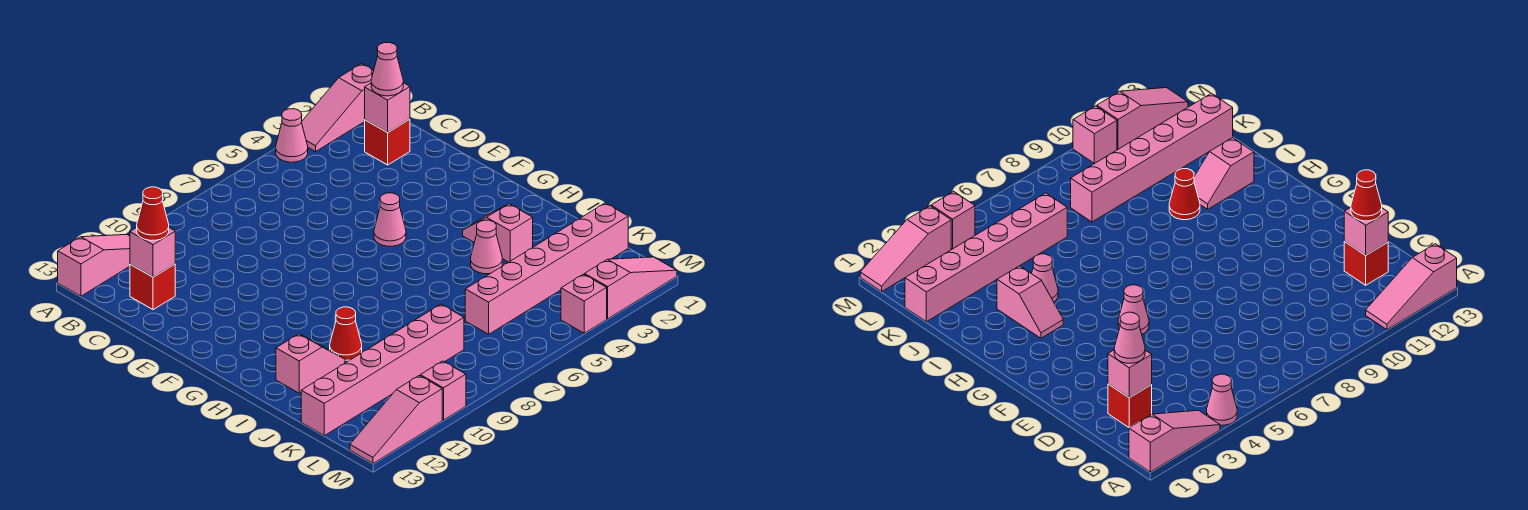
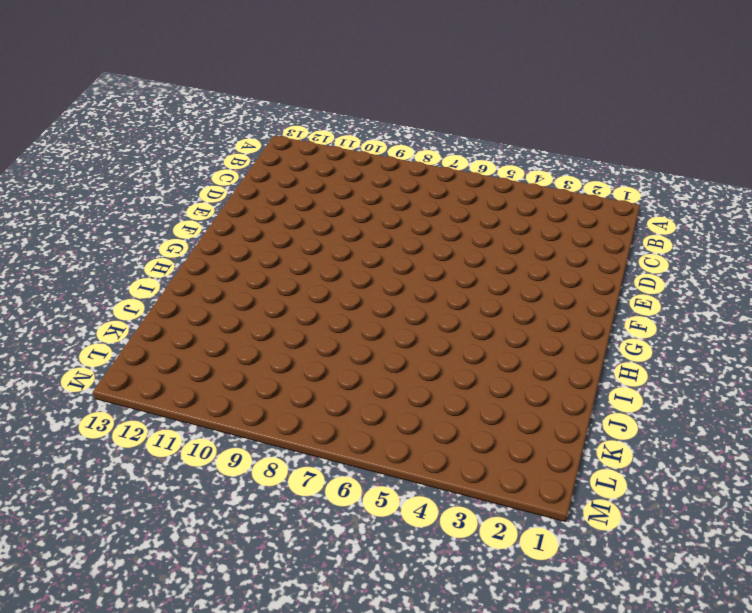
none -> pink 1x3 slope [301,64,374,152]
none -> pink 1x1 cone [276,109,308,162]
none -> pink 1x3 slope [58,235,130,296]

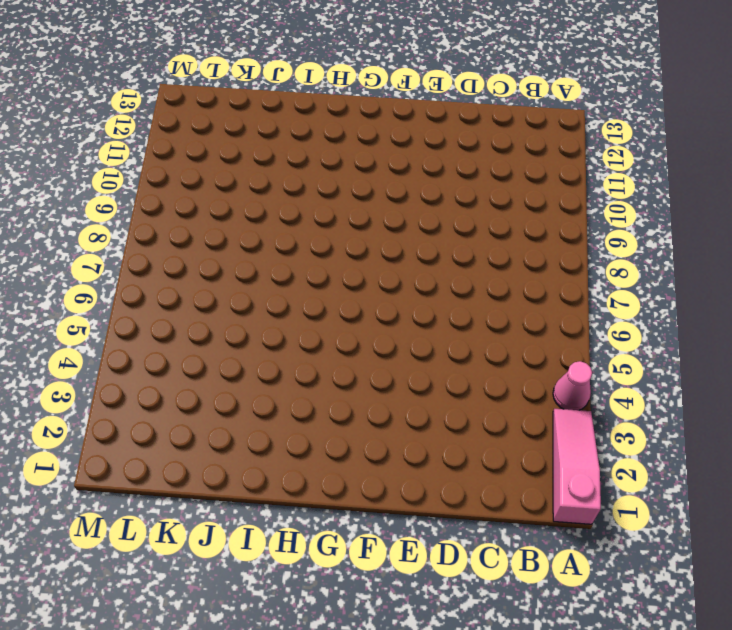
none -> pink 1x3 slope [58,235,130,296]
none -> red 1x1 brick [365,119,410,165]
none -> red 1x1 brick [130,264,175,310]

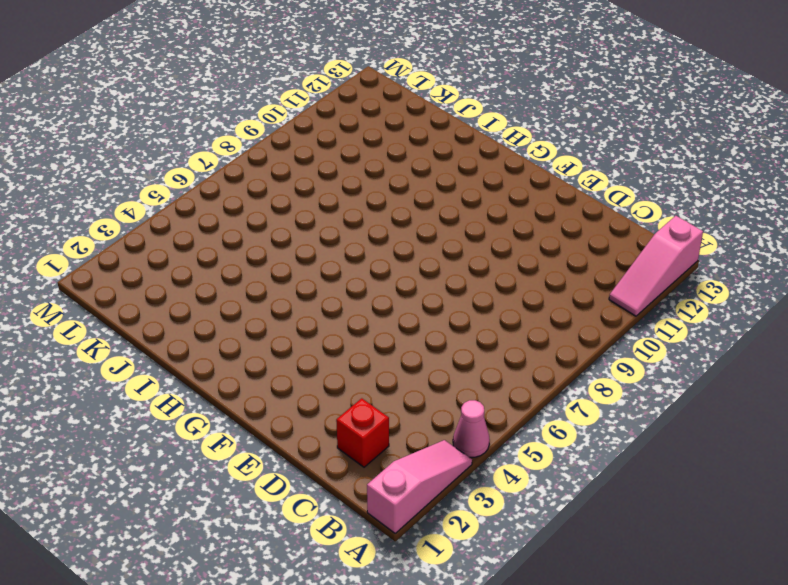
none -> red 1x1 brick [130,264,175,310]
none -> pink 1x1 cone [374,193,406,246]
none -> pink 1x2 slope [463,204,533,262]

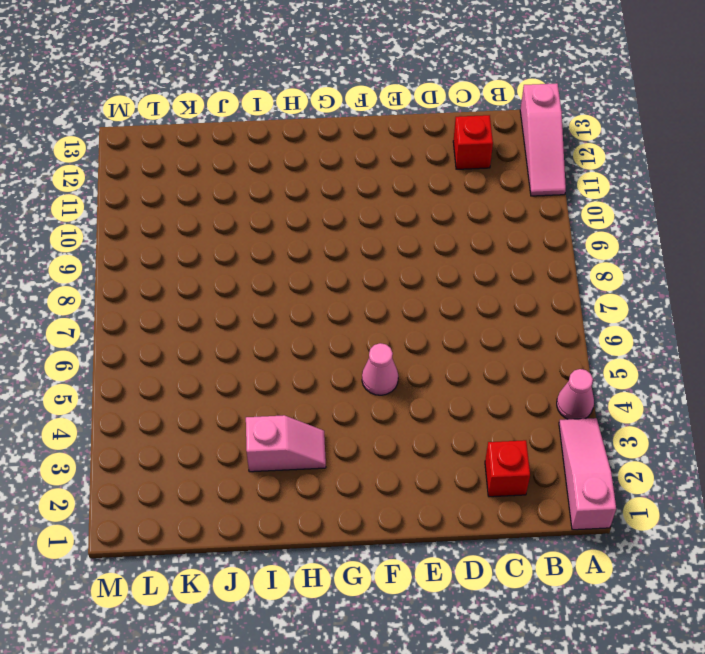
none -> pink 1x1 cone [471,220,502,274]
none -> red 1x1 cone [330,307,362,360]
none -> pink 1x2 slope [276,334,345,393]

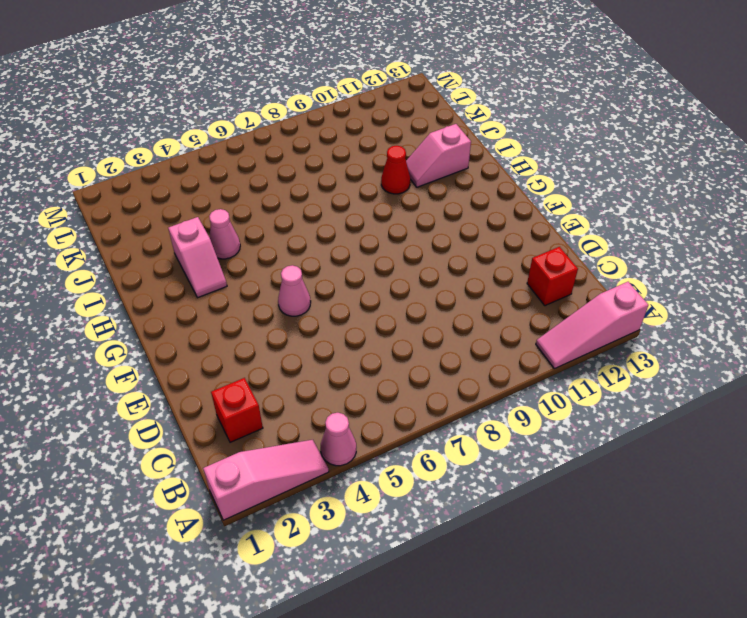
none -> pink 1x6 brick [465,203,628,334]
none -> pink 1x6 brick [301,304,464,436]
none -> pink 1x3 slope [585,257,677,319]

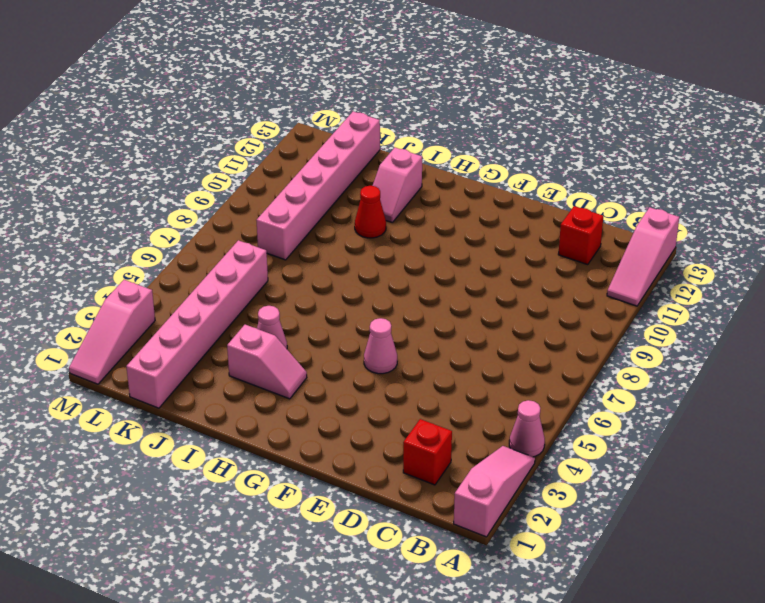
none -> pink 1x1 brick [561,274,607,333]
none -> pink 1x1 brick [420,361,466,420]
none -> pink 1x3 slope [350,376,442,463]

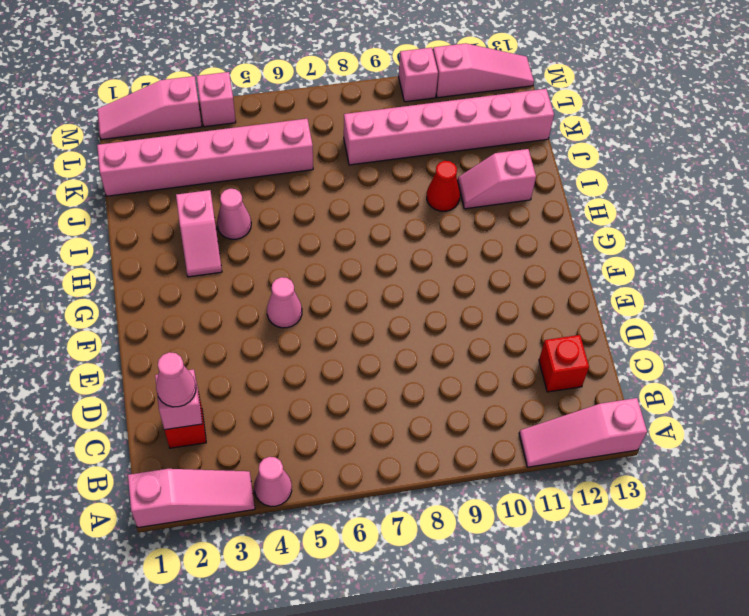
none -> pink 1x1 brick [130,228,175,277]
none -> red 1x1 cone [137,187,169,241]

